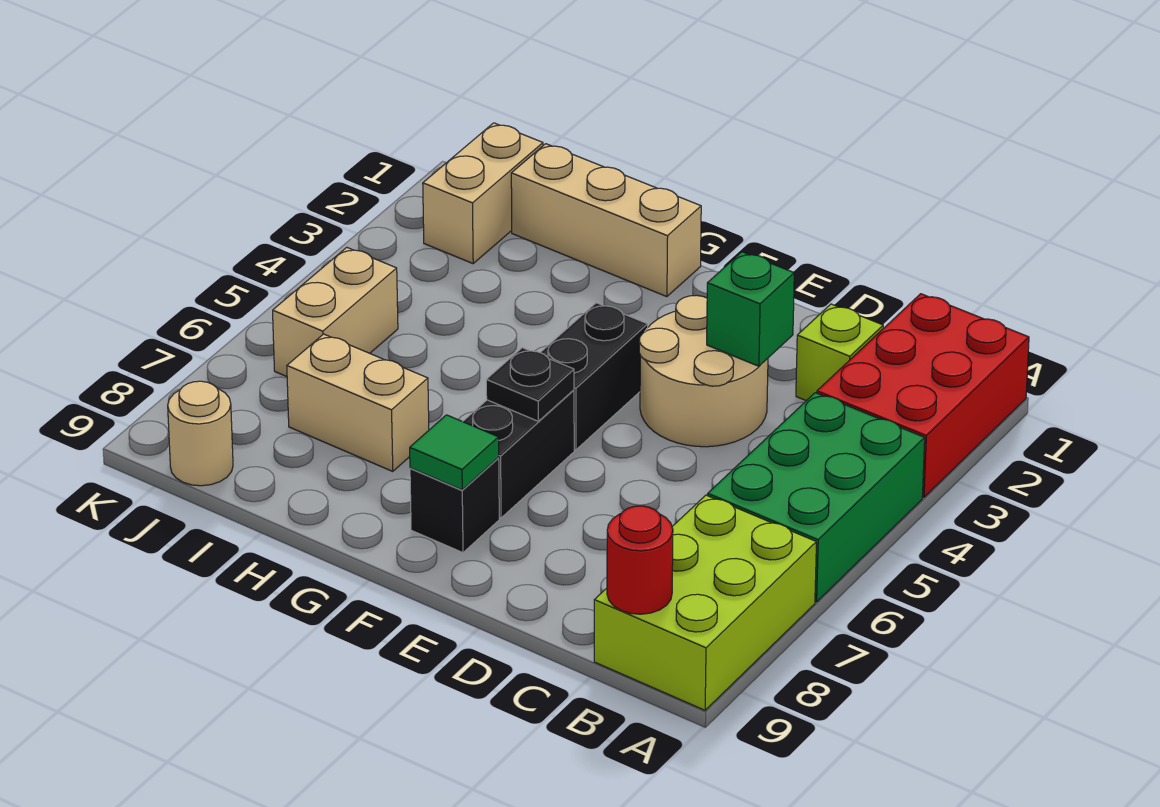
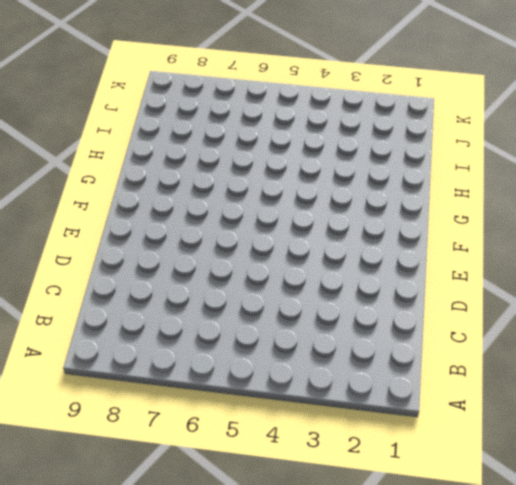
none -> red 2x3 brick [817,294,1029,497]
none -> green 2x3 brick [708,393,925,602]
none -> lime 2x3 brick [594,495,816,710]

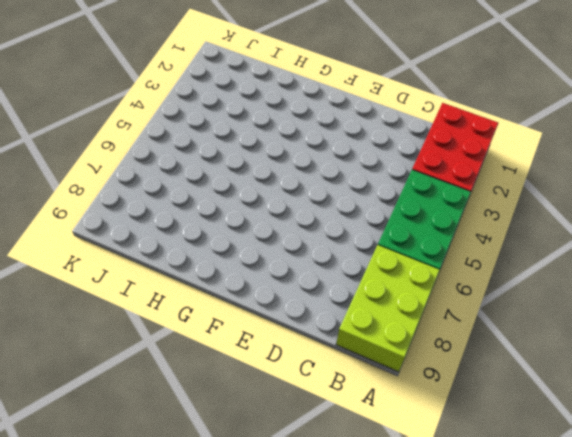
none -> lime 1x1 brick [796,304,883,401]
none -> tan 2x2 round brick [639,295,768,447]
none -> black 1x2 brick [540,303,648,450]

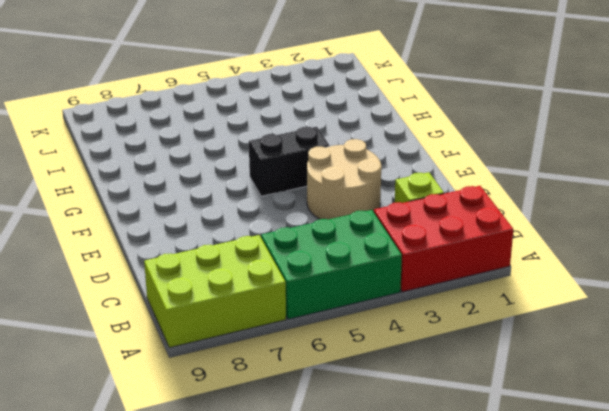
none -> black 1x2 brick [463,390,574,518]
none -> black 1x1 brick [410,458,499,553]
none -> tan 1x3 brick [511,144,701,297]

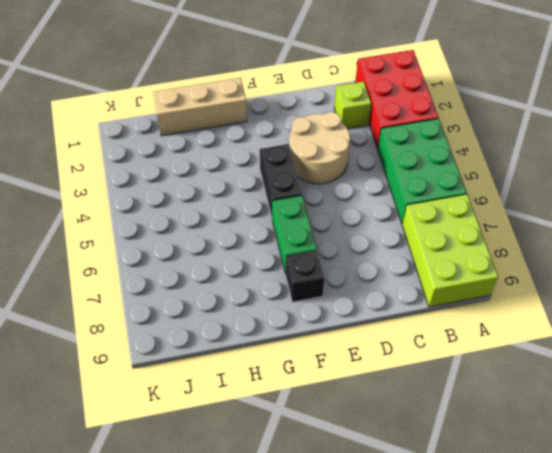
green 1x2 brick [272,196,317,273] -> black 1x2 brick [463,390,574,518]
none -> tan 1x2 brick [287,334,429,471]
none -> tan 1x2 brick [423,123,543,264]
none -> tan 1x2 brick [273,247,398,377]

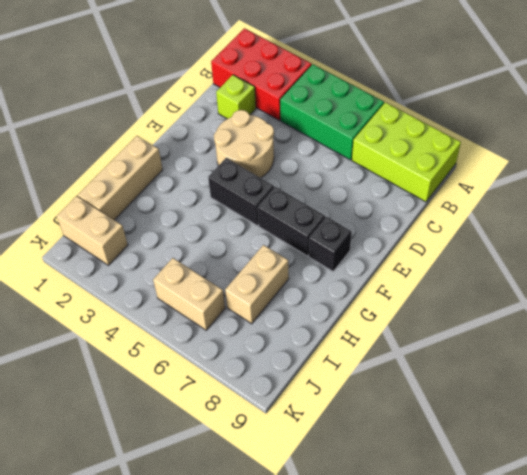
none -> tan 1x1 round brick [168,381,233,486]
none -> red 1x1 round brick [607,506,673,614]
none -> green 1x1 brick [707,252,794,366]

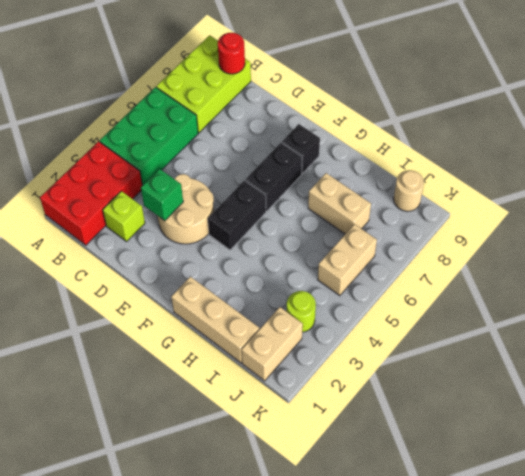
lime 1x1 round brick [287,291,316,332] -> none
none -> black 1x1 plate [486,348,574,421]
none -> green 1x1 tile [410,415,499,490]

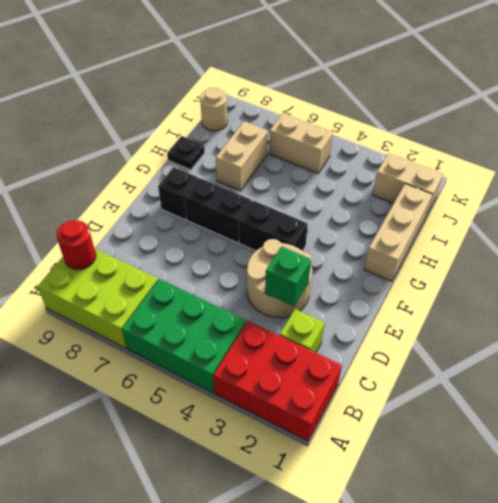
black 1x1 plate [167,136,205,170] -> black 1x1 plate moved to [486,348,574,421]
none -> green 1x1 tile [410,415,499,490]

